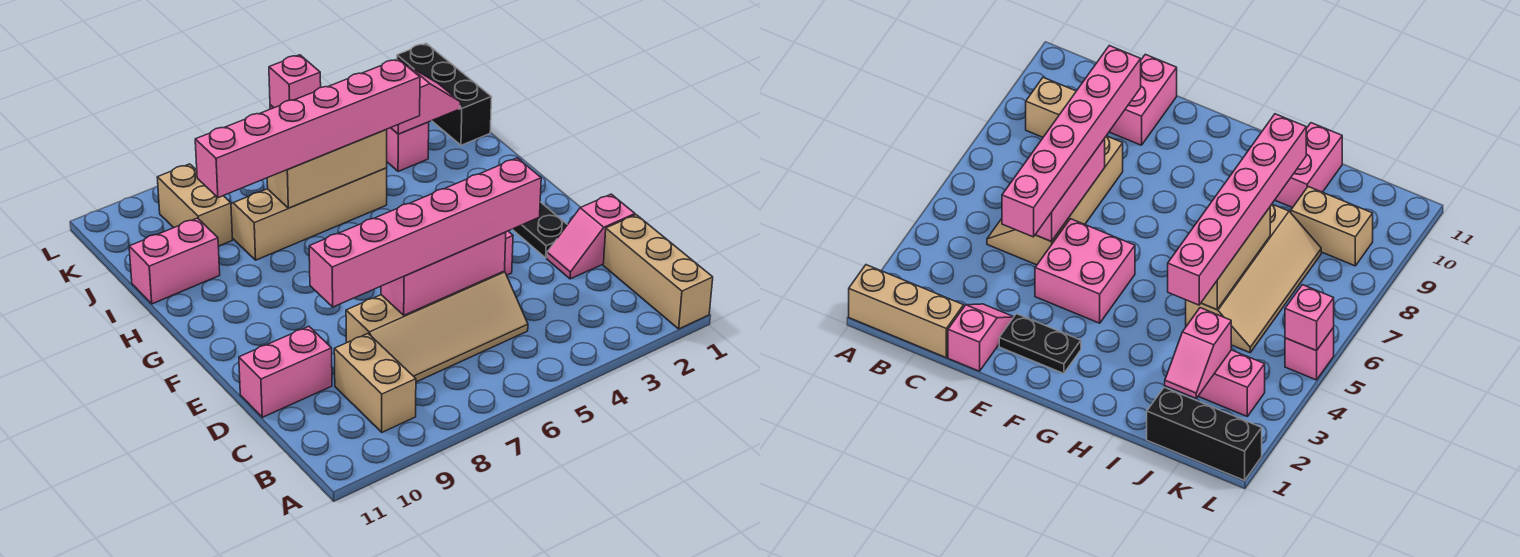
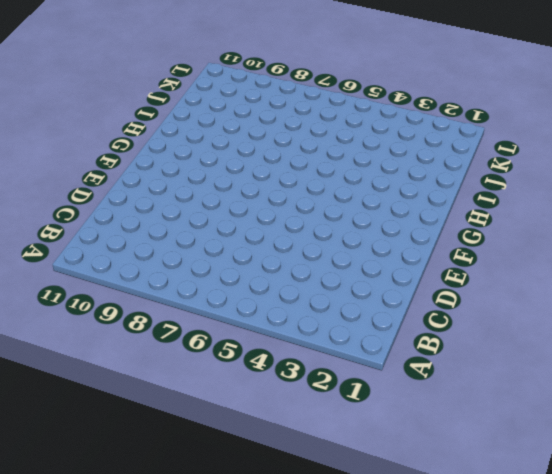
none -> tan 1x3 brick [603,215,713,329]
none -> tan 1x2 brick [334,334,416,432]
none -> tan 2x4 slope [346,271,528,382]

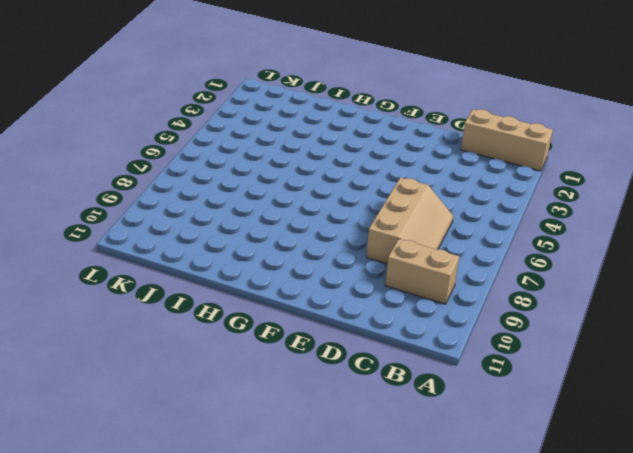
tan 2x3 slope [366,177,453,264] -> tan 2x4 slope [346,271,528,382]
none -> pink 1x2 slope [547,194,635,279]
none -> pink 1x2 brick [239,326,332,417]
none -> black 1x2 plate [512,202,567,258]

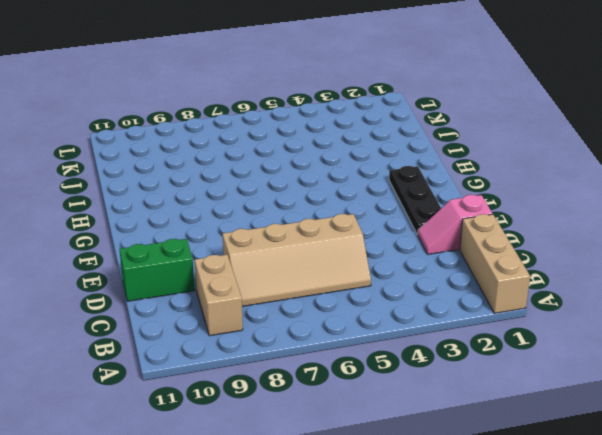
green 1x2 brick [120,239,195,301] -> pink 1x2 brick [239,326,332,417]
black 1x3 plate [389,166,441,234] -> black 1x2 plate [512,202,567,258]
none -> pink 2x2 brick [1035,219,1135,323]
none -> tan 2x4 slope [231,168,387,260]
none -> pink 1x2 brick [129,218,220,304]

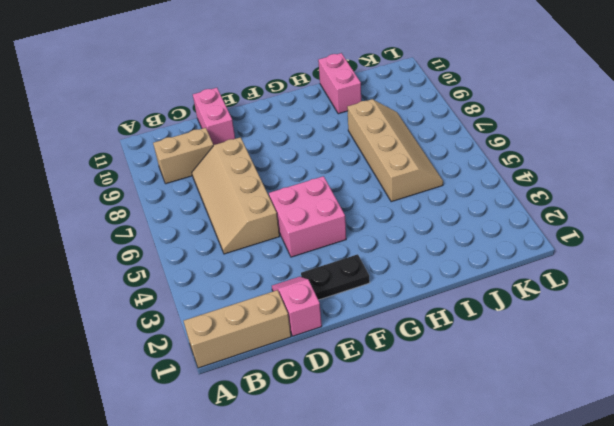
none -> black 1x3 brick [397,43,492,145]
none -> pink 1x2 brick [386,122,429,171]
none -> tan 1x2 brick [157,164,232,246]

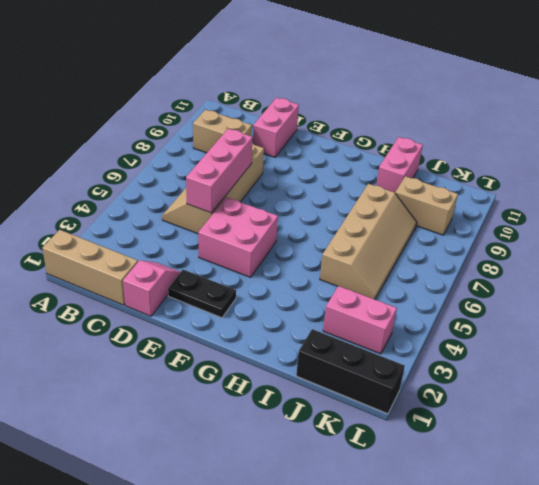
none -> pink 1x1 brick [1285,328,1334,380]
none -> tan 1x3 brick [267,130,387,208]
none -> pink 1x2 slope [391,66,460,134]

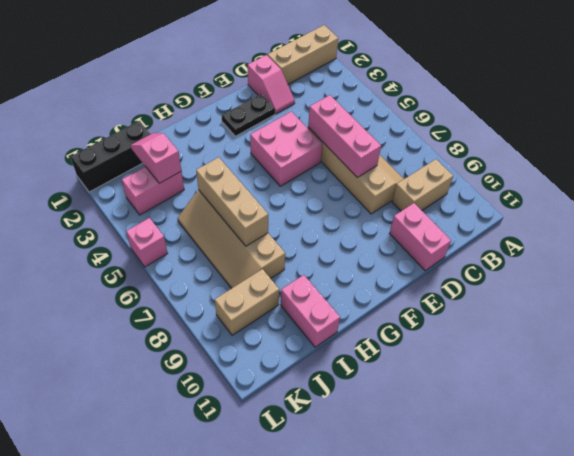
none -> pink 1x1 brick [269,55,321,108]
none -> pink 1x6 brick [309,158,541,307]
none -> pink 1x6 brick [195,59,420,198]

